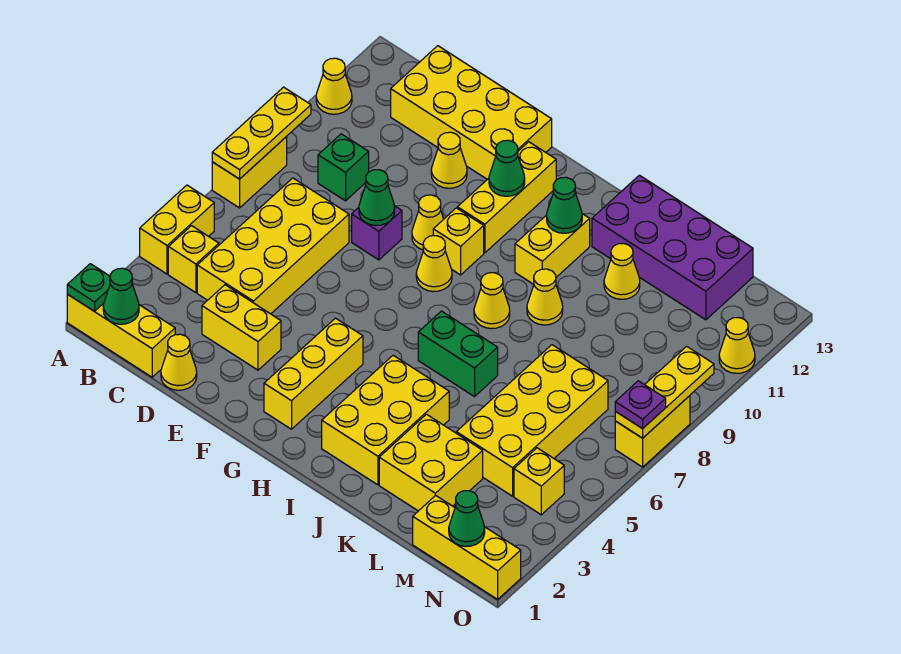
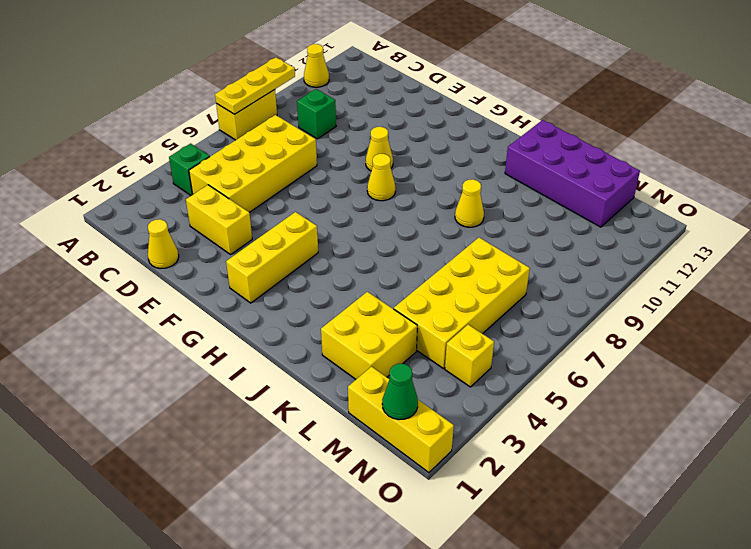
green 1x1 brick [169,144,210,196] -> yellow 1x1 brick [168,226,219,293]
none -> yellow 1x3 brick [67,294,175,377]
none -> yellow 1x2 brick [140,185,214,274]
none -> yellow 2x4 brick [391,46,552,179]
none -> purple 1x1 brick [352,206,402,260]

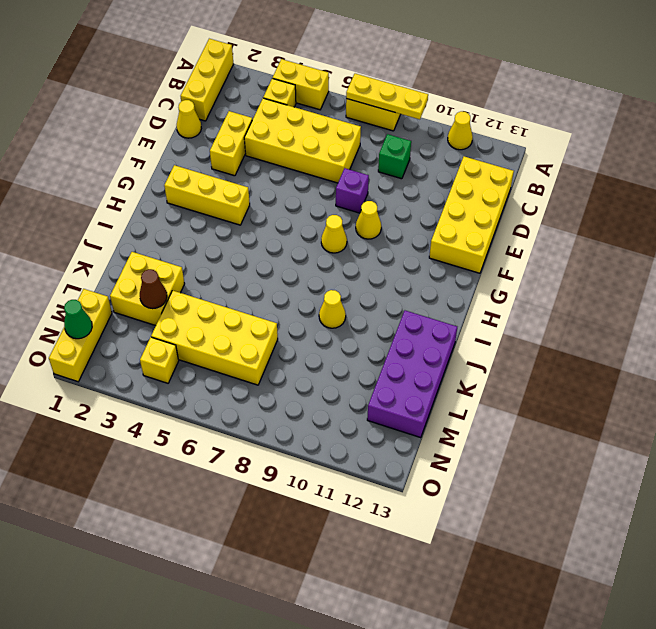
brown 1x1 cone [140,269,167,309] -> none
none -> yellow 1x1 cone [431,132,467,188]
none -> yellow 1x1 brick [433,208,484,275]
none -> yellow 1x3 brick [457,142,556,253]
none -> yellow 2x3 brick [322,355,449,485]

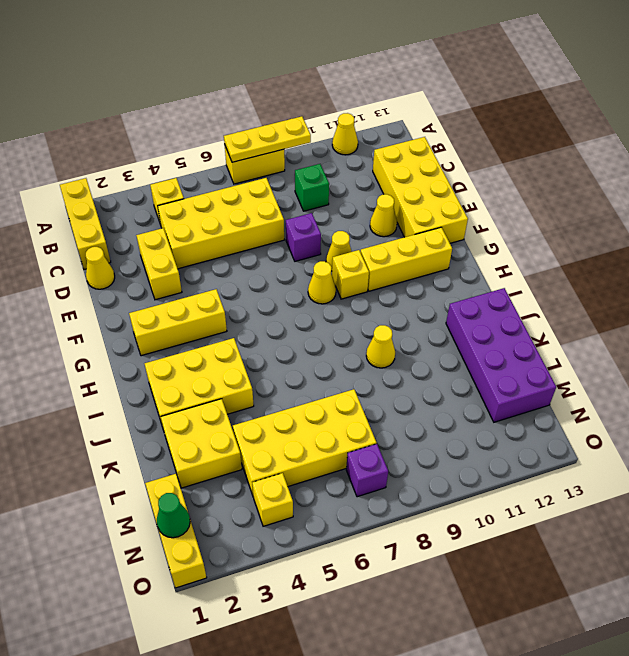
purple 1x1 brick [346,444,388,497] -> none
none -> yellow 1x2 brick [140,185,214,274]
none -> green 1x2 brick [418,311,498,397]
none -> yellow 1x1 cone [474,273,510,329]
none -> yellow 1x2 brick [515,214,590,284]

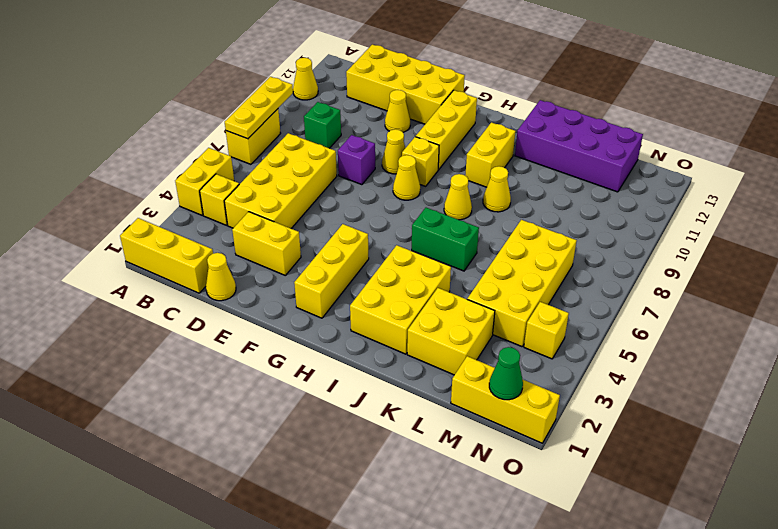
none -> yellow 1x1 cone [604,243,640,299]
none -> yellow 1x2 brick [615,396,690,467]
none -> yellow 1x1 cone [719,318,755,373]
none -> green 1x1 plate [67,264,110,311]

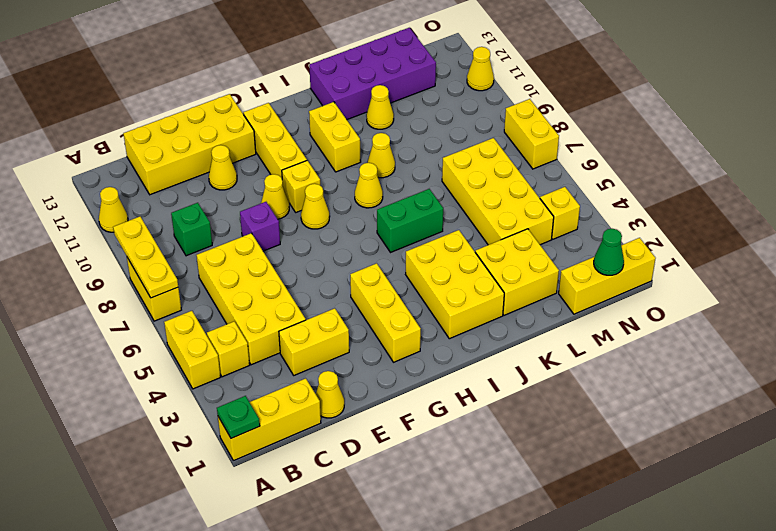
none -> green 1x1 cone [103,268,139,324]
none -> green 1x1 cone [359,170,395,226]
none -> green 1x1 cone [489,140,525,196]
none -> green 1x1 cone [547,177,582,233]

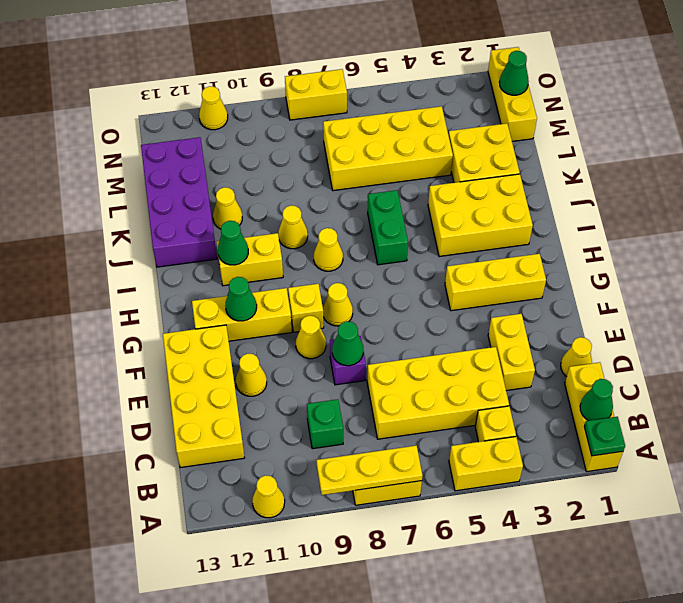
none -> yellow 1x1 brick [514,448,564,515]
none -> yellow 1x3 plate [615,346,714,438]
none -> purple 1x1 plate [615,381,666,429]

